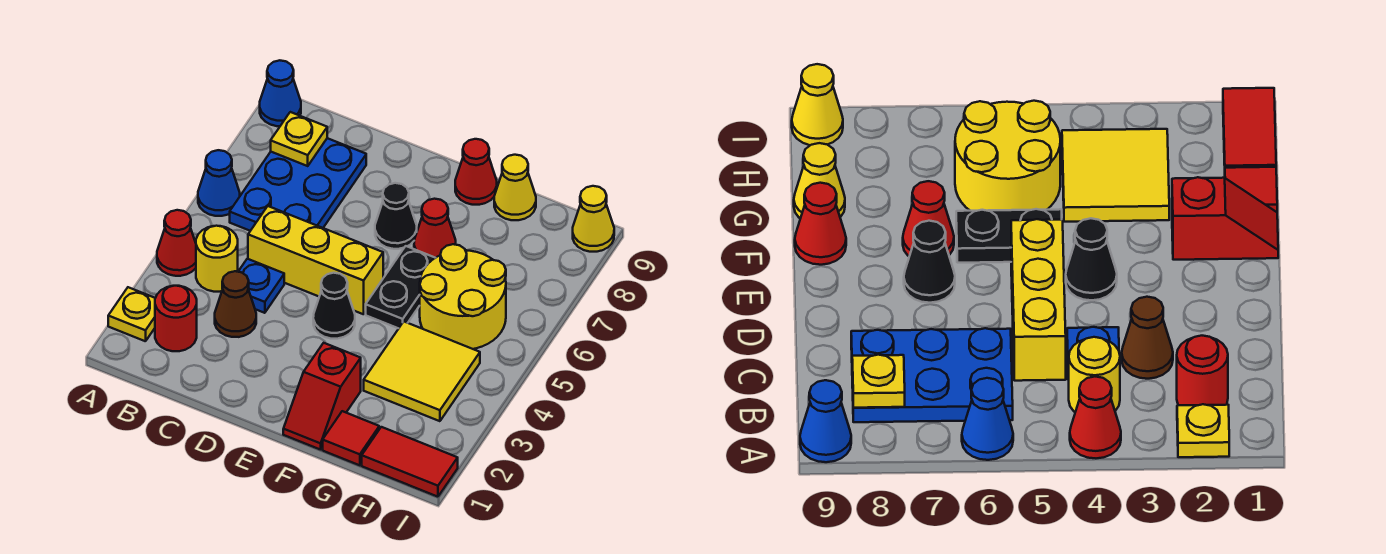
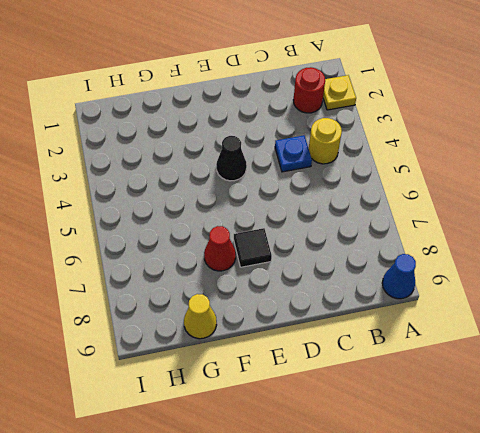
black 1x1 tile [234,228,272,267] -> black 1x1 cone [375,183,417,249]
none -> red 1x1 cone [157,210,196,276]
none -> blue 1x1 cone [198,150,240,216]
none -> blue 2x3 plate [230,138,366,231]

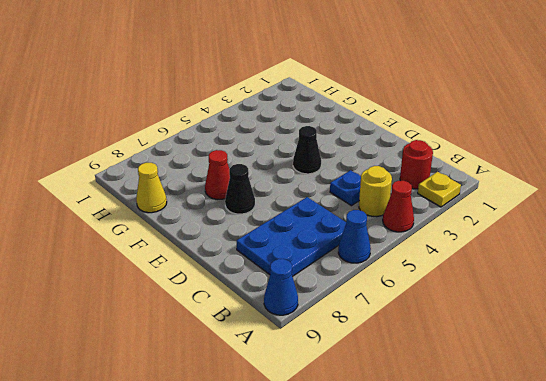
none -> brown 1x1 cone [215,271,256,337]
none -> yellow 1x3 brick [248,206,383,314]
none -> red 1x2 slope [283,343,361,450]

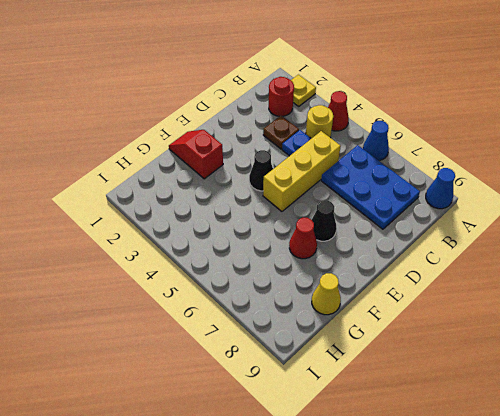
brown 1x1 plate [263,116,299,149] -> brown 1x1 cone [215,271,256,337]
none -> black 1x2 plate [366,246,435,328]
none -> red 1x1 cone [455,139,497,205]
none -> red 1x1 tile [323,411,379,465]

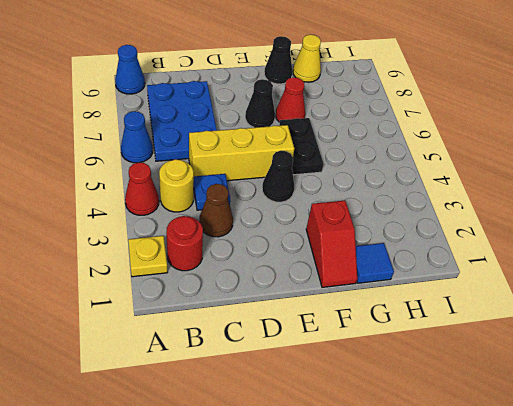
black 1x1 cone [264,36,292,84] -> red 1x1 cone [455,139,497,205]
blue 1x1 tile [356,243,394,283] -> red 1x1 tile [323,411,379,465]
none -> yellow 2x2 tile [364,322,480,421]
none -> yellow 2x2 round brick [420,244,506,349]
none -> red 1x2 tile [362,427,458,497]

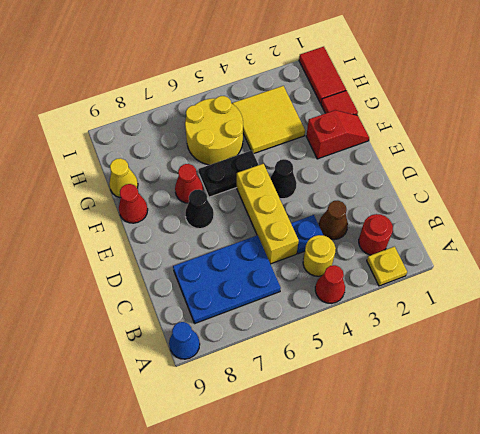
none -> blue 1x1 cone [198,150,240,216]
none -> yellow 1x1 cone [573,186,614,252]
none -> yellow 1x1 plate [271,112,327,166]

